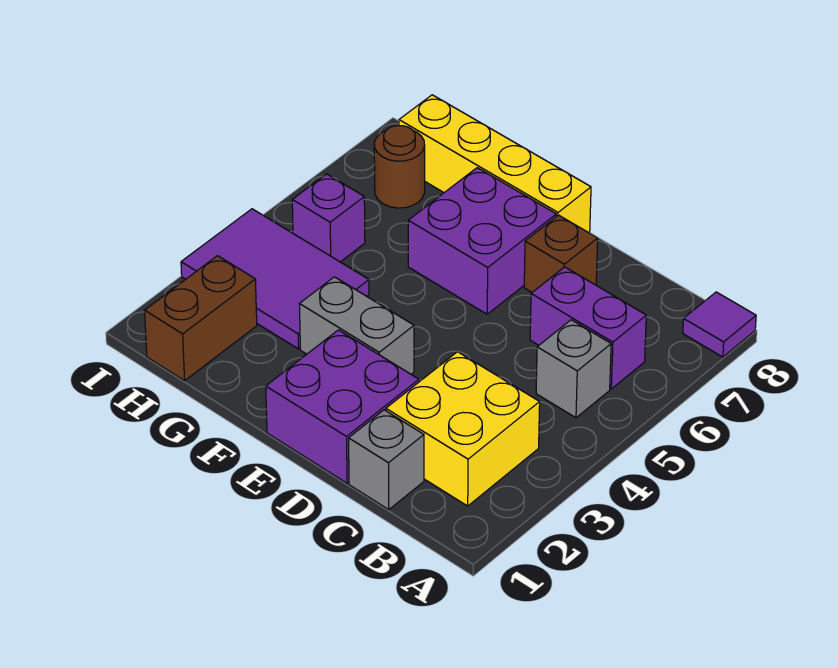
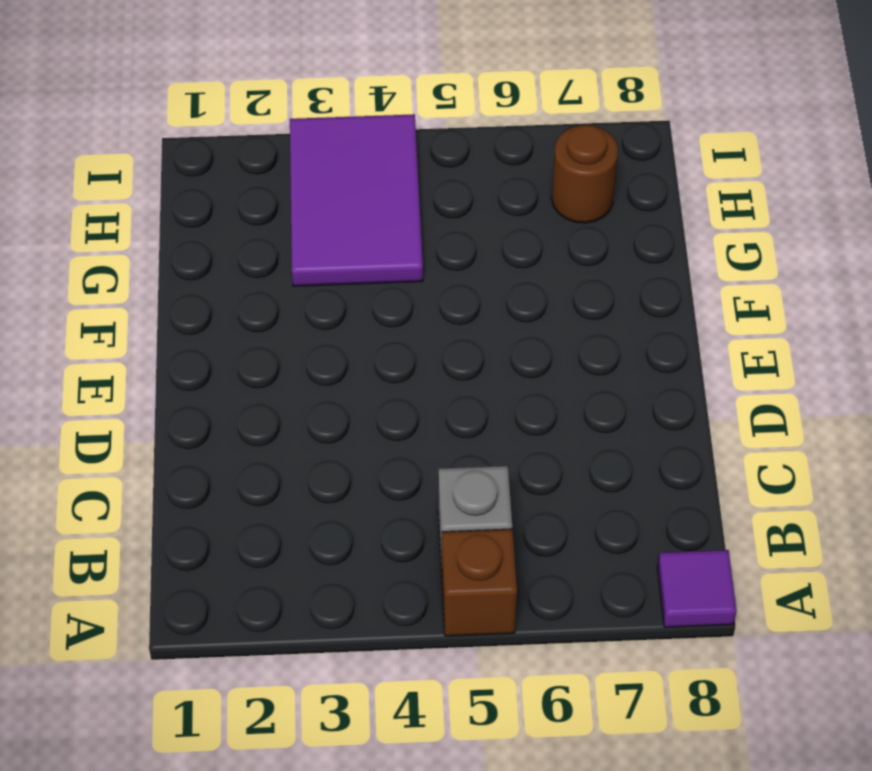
brown 1x1 brick [442,529,517,636] -> brown 1x1 brick moved to [524,215,598,292]
none -> yellow 2x2 brick [386,352,540,506]
none -> purple 1x2 brick [530,267,646,389]
none -> grey 1x1 brick [349,410,424,509]

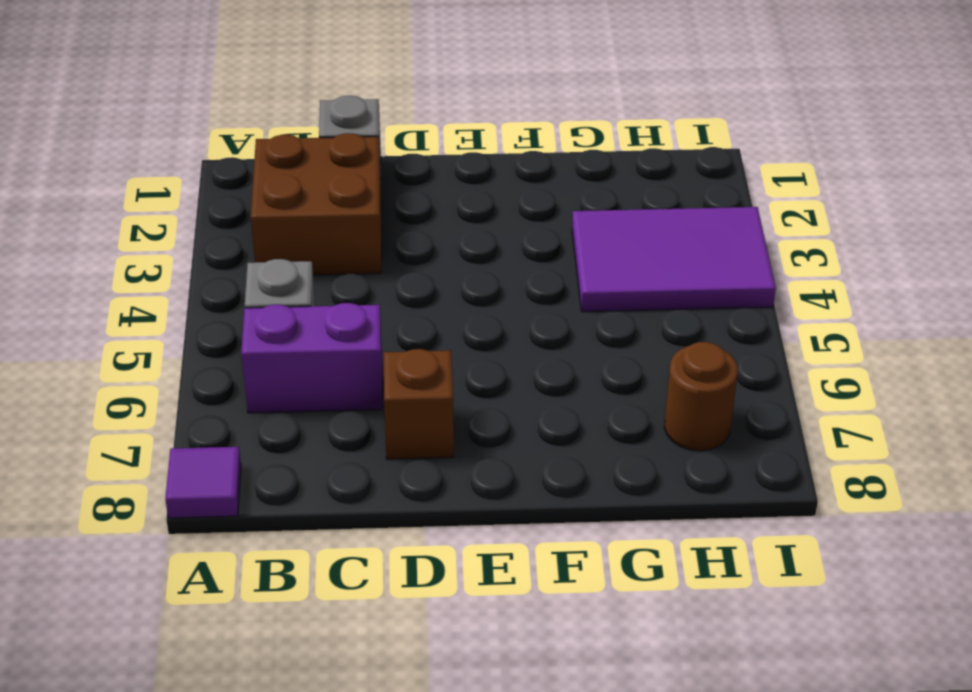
brown 2x2 brick [251,133,382,275] -> yellow 2x2 brick [386,352,540,506]
none -> purple 2x2 brick [266,330,419,483]
none -> grey 1x2 brick [300,277,414,374]
none -> purple 2x2 brick [408,168,556,314]

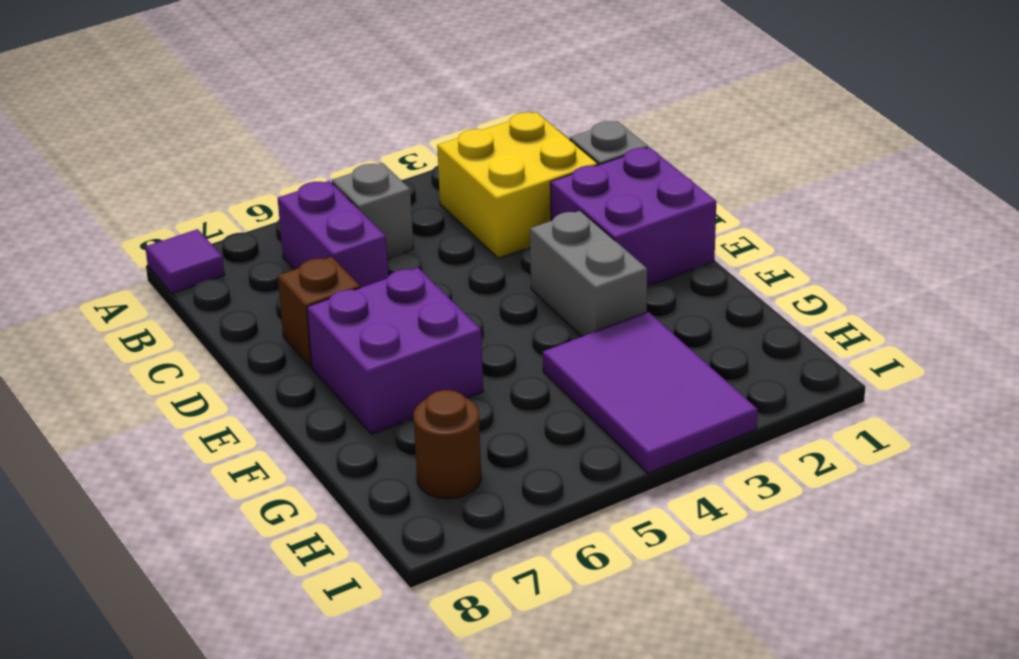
none -> yellow 1x4 brick [399,95,591,233]
none -> brown 1x2 brick [145,256,257,381]
none -> purple 1x1 brick [292,174,365,262]

